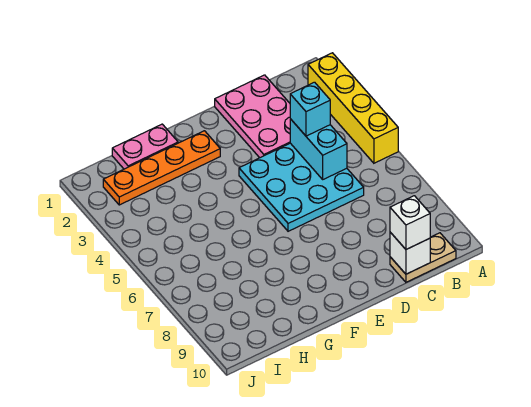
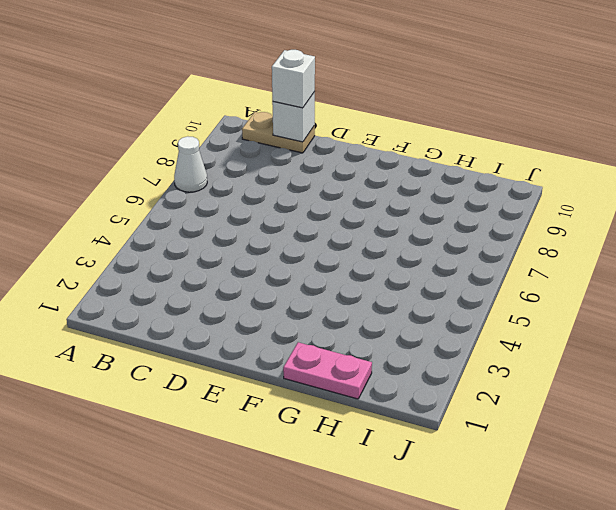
white 1x1 cone [174,136,207,192] -> none
none -> yellow 1x4 brick [308,53,398,163]
none -> pink 2x3 plate [215,75,290,158]

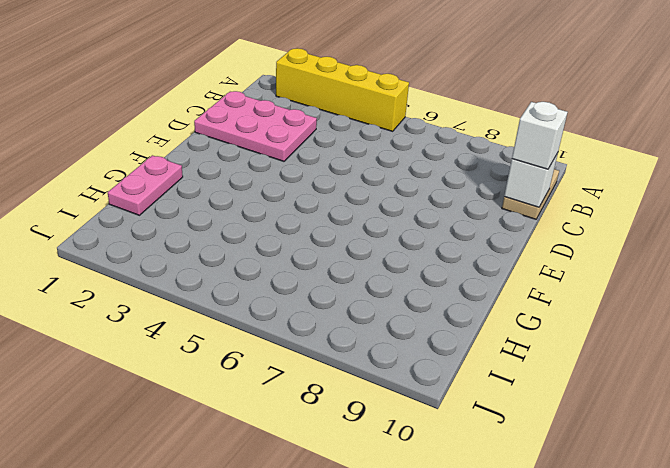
none -> cyan 3x3 plate [239,143,364,231]
none -> orange 1x4 plate [103,131,220,205]

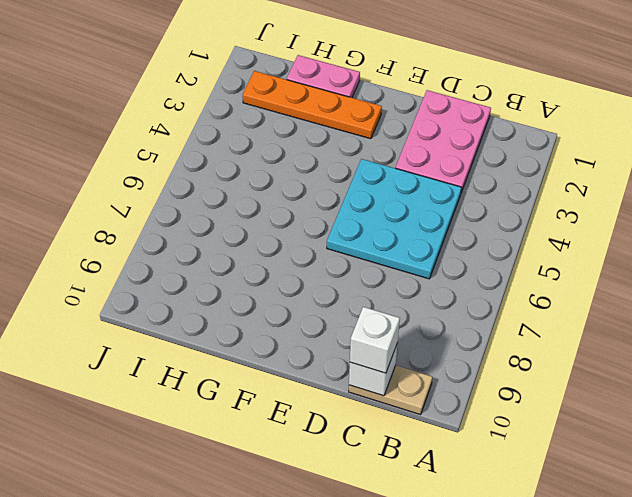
none -> yellow 1x4 brick [308,53,398,163]
none -> cyan 1x2 brick [290,119,347,179]

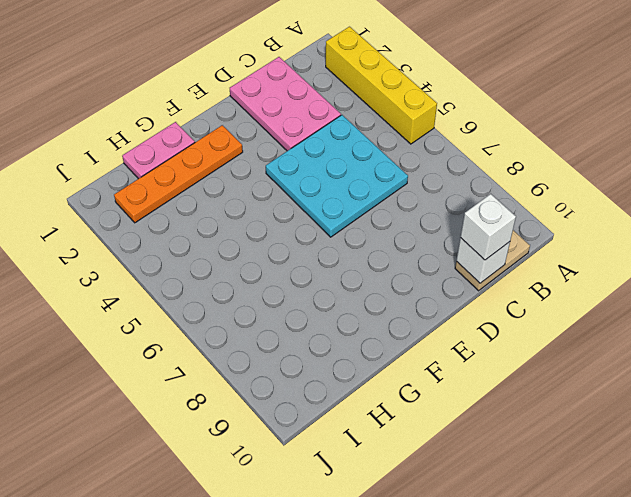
none -> cyan 1x2 brick [290,119,347,179]
none -> cyan 1x1 brick [290,82,330,136]

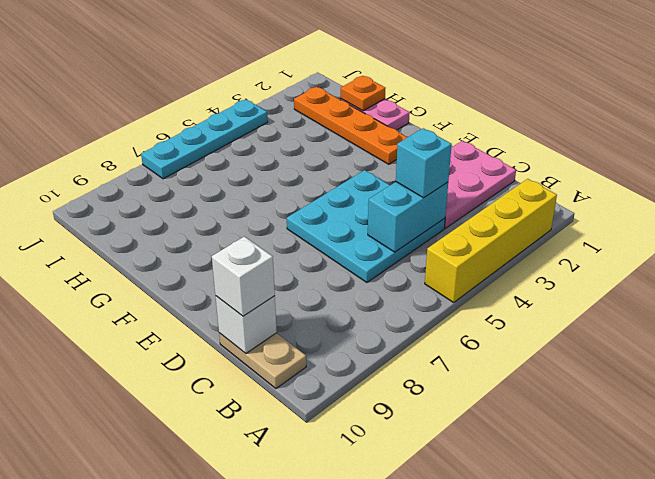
orange 1x1 plate [341,76,385,111] -> none
cyan 1x4 plate [141,99,268,179] -> none

